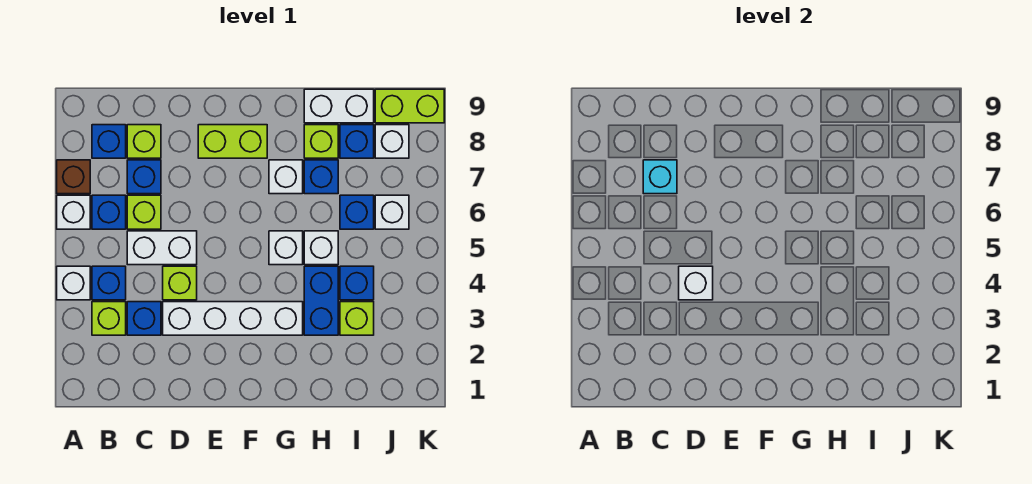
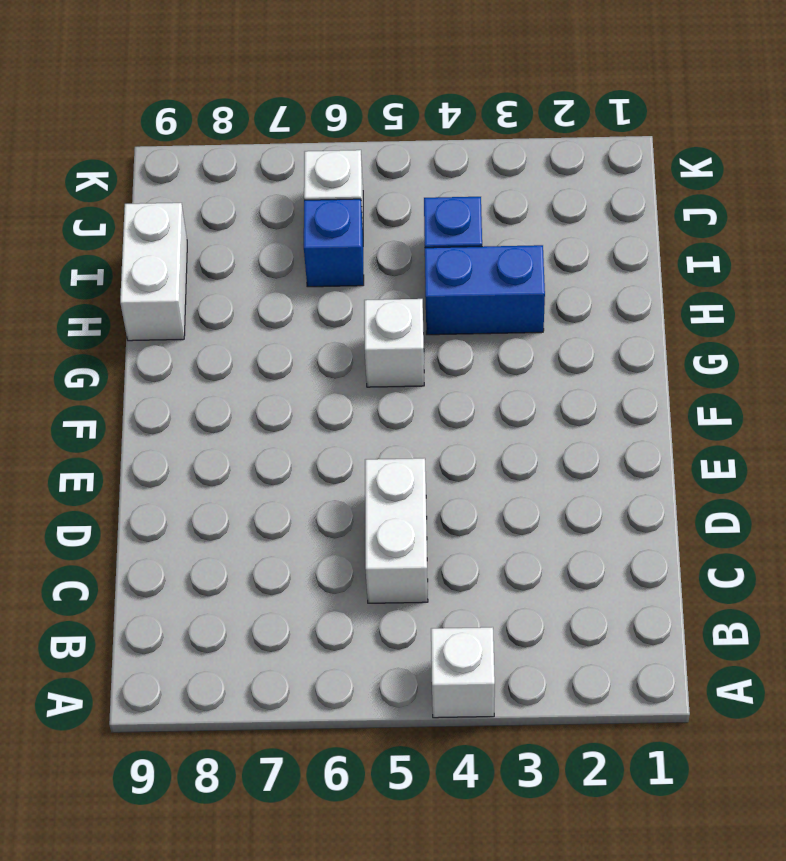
none -> white 1x1 brick [57,195,90,229]
none -> brown 1x1 brick [57,160,90,194]
none -> lime 1x1 brick [92,302,126,335]
none -> blue 1x1 brick [92,266,126,300]

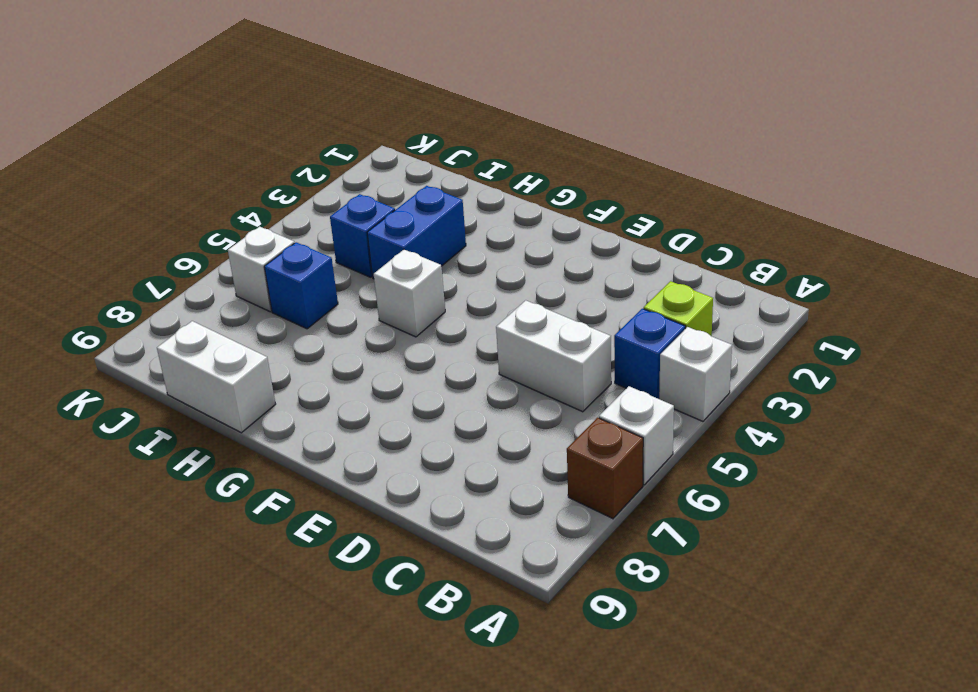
none -> blue 1x1 brick [92,195,126,229]
none -> blue 1x1 brick [92,125,126,158]
none -> blue 1x1 brick [127,302,161,335]
none -> lime 1x1 brick [127,195,161,229]

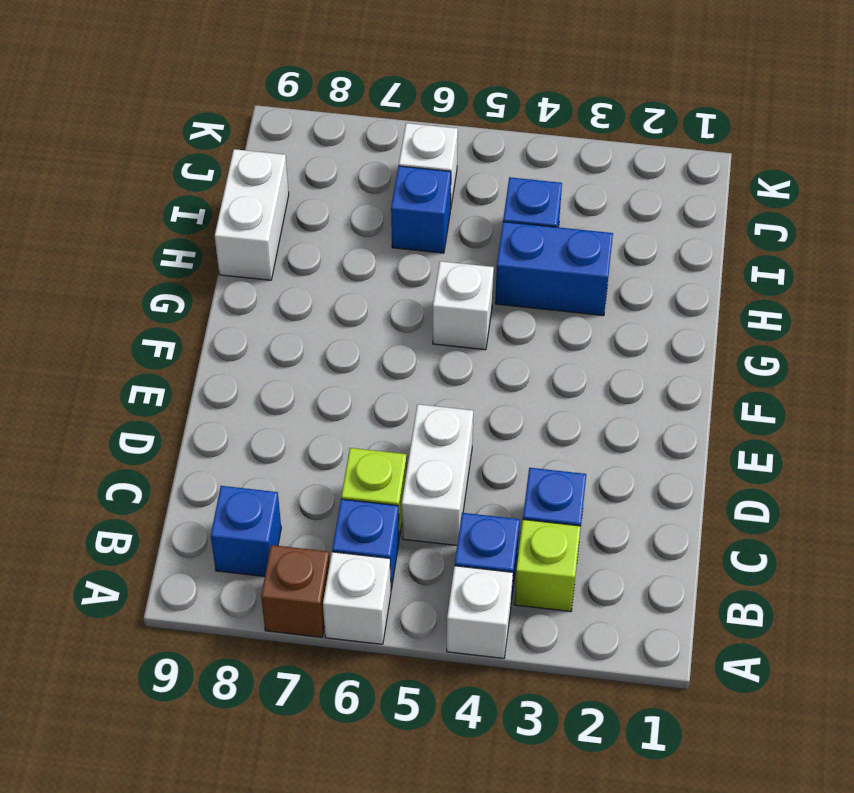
none -> blue 1x1 brick [127,160,161,194]
none -> lime 1x1 brick [127,125,161,158]
none -> white 1x4 brick [163,302,303,335]
none -> lime 1x1 brick [163,266,197,300]

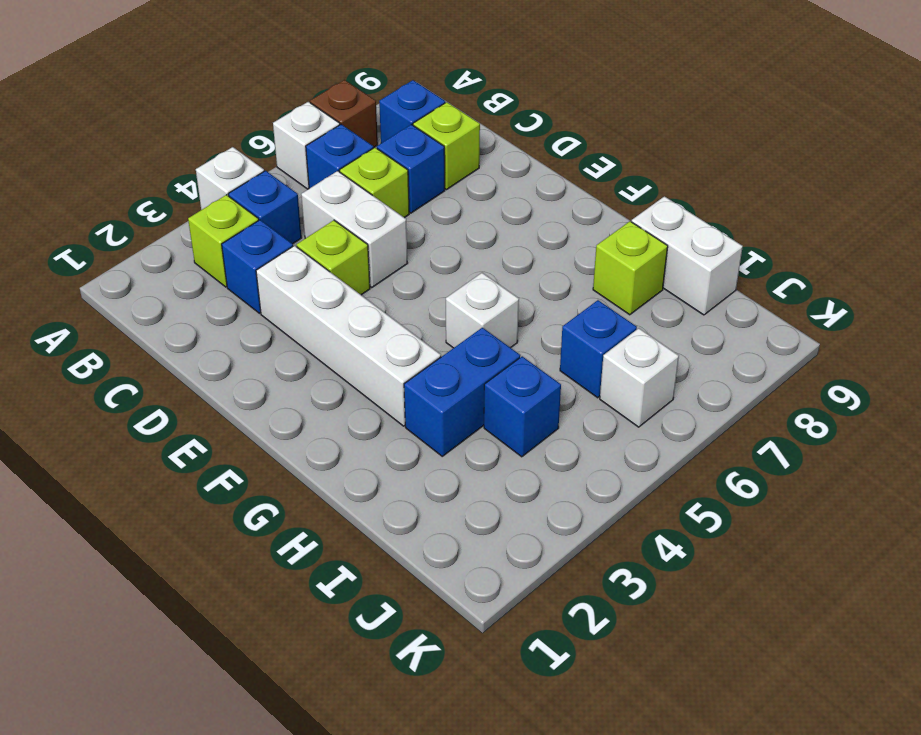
none -> lime 1x2 brick [198,125,267,158]
none -> white 1x1 brick [269,160,303,194]
none -> white 1x1 brick [304,231,338,265]
none -> blue 1x1 brick [304,160,338,194]

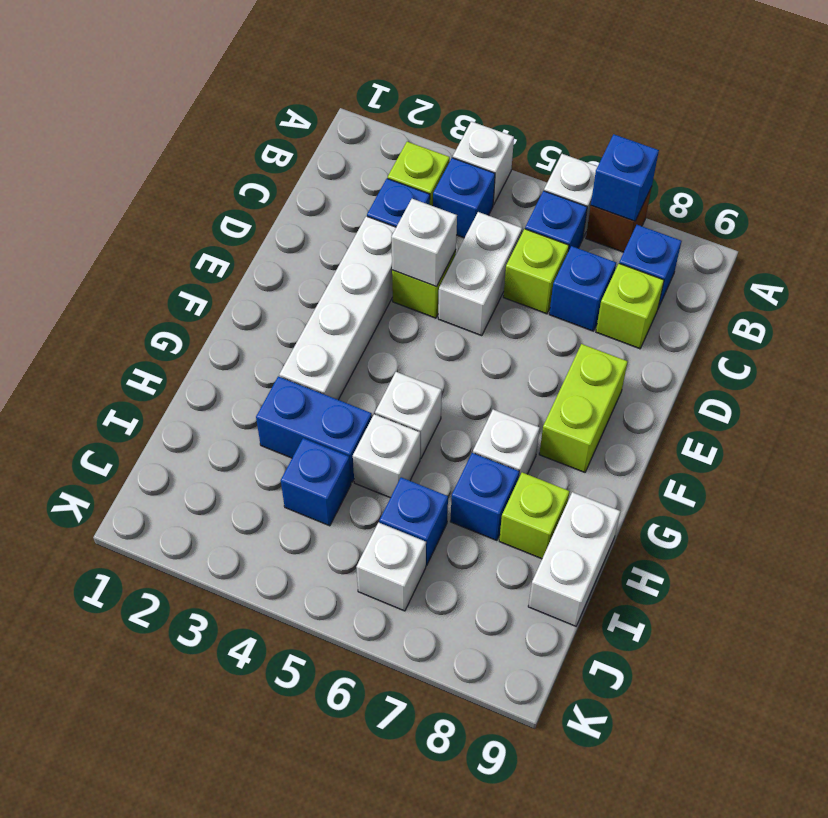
blue 1x1 brick [591,134,659,221] -> blue 1x1 brick moved to [340,125,374,158]
none -> lime 1x1 brick [340,302,374,335]
none -> white 1x1 brick [375,125,409,158]
none -> lime 1x2 brick [375,89,444,123]
none -> cyan 1x1 brick [643,160,677,194]

